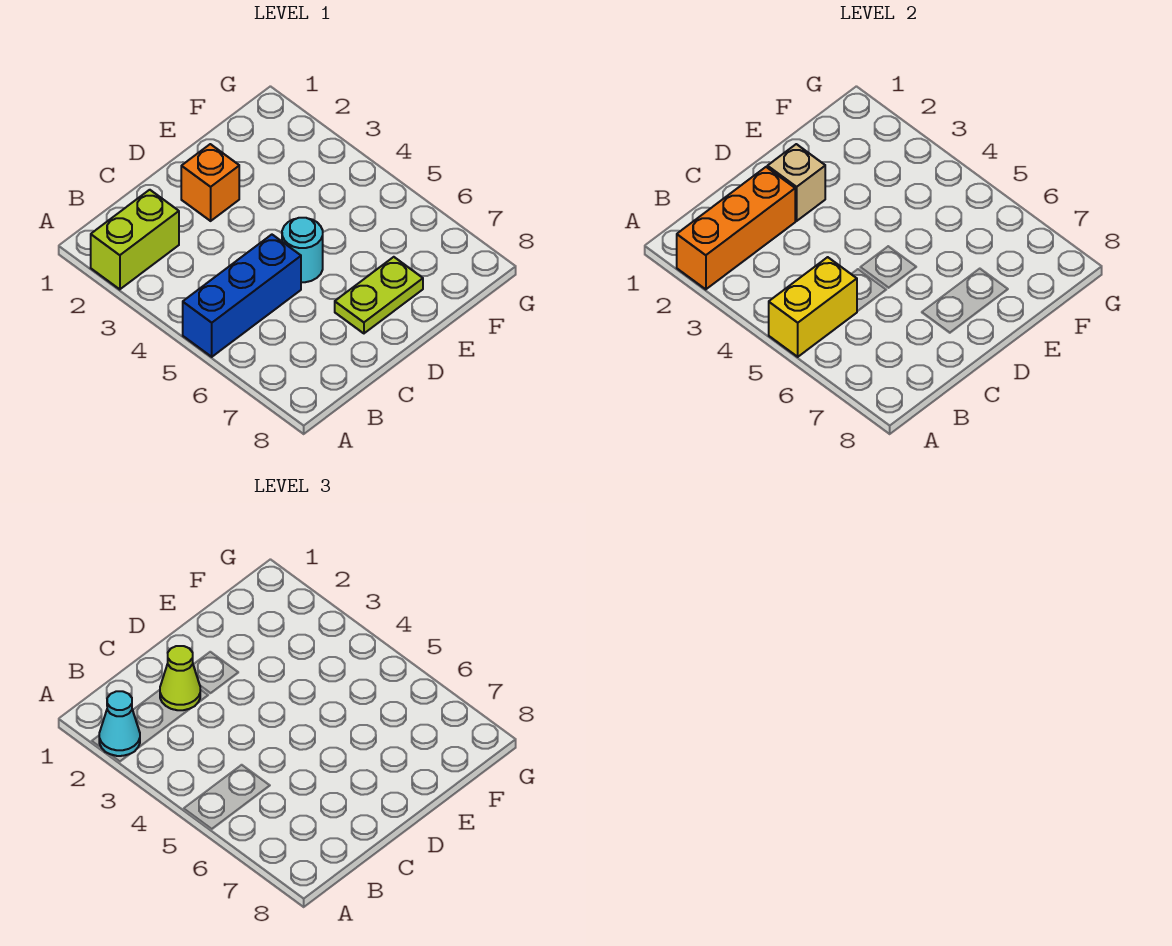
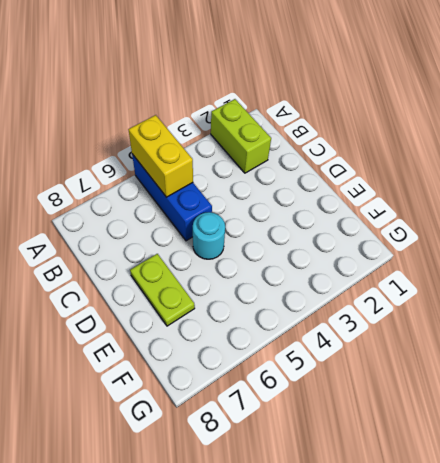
none -> orange 1x1 brick [181,144,239,221]
none -> orange 1x3 brick [677,167,795,289]

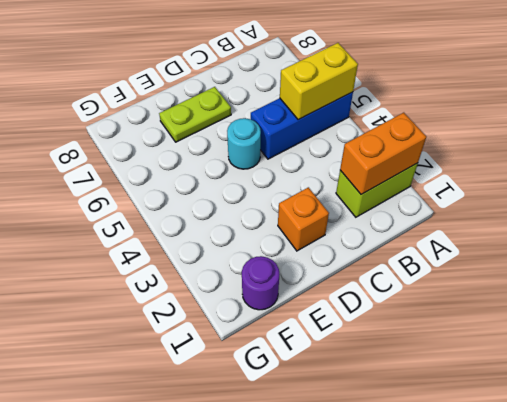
orange 1x2 brick [340,113,426,194] -> orange 1x3 brick [677,167,795,289]
purple 1x1 round brick [242,256,279,310] -> none
none -> tan 1x1 brick [767,144,825,221]
none -> cyan 1x1 cone [99,691,140,756]

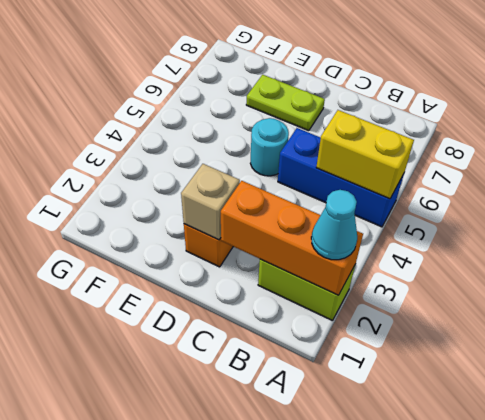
none -> lime 1x1 cone [160,646,200,710]

